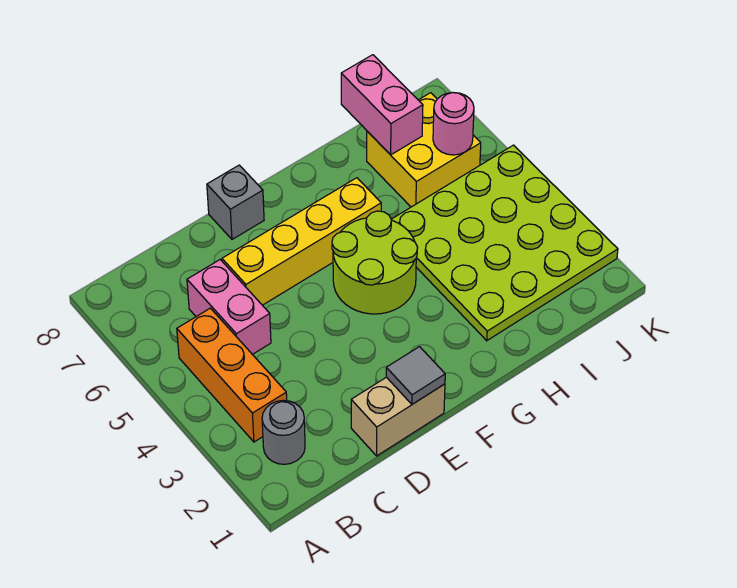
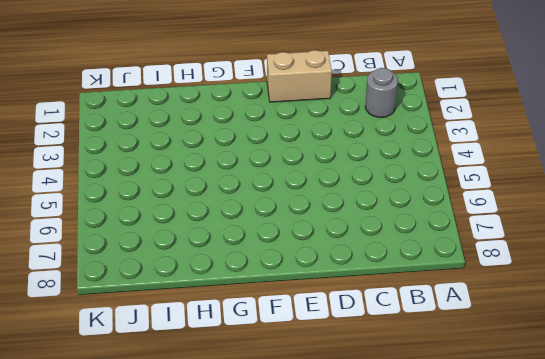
none -> orange 1x3 brick [177,308,287,442]
none -> pink 1x2 brick [187,260,271,354]
none -> yellow 1x4 brick [222,178,381,305]

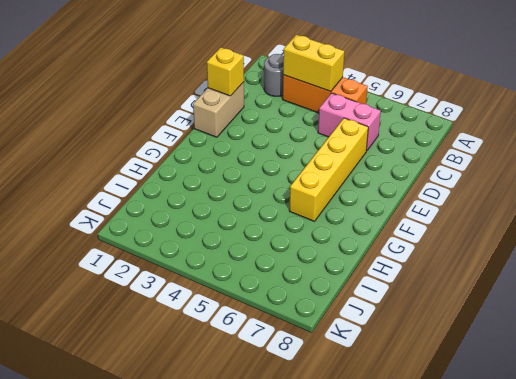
yellow 1x2 brick [283,35,344,92] -> none
yellow 1x1 brick [207,47,244,96] -> none
none -> grey 1x1 brick [207,165,264,239]
none -> lime 2x2 round brick [332,211,418,314]
none -> lime 4x4 plate [391,145,618,341]

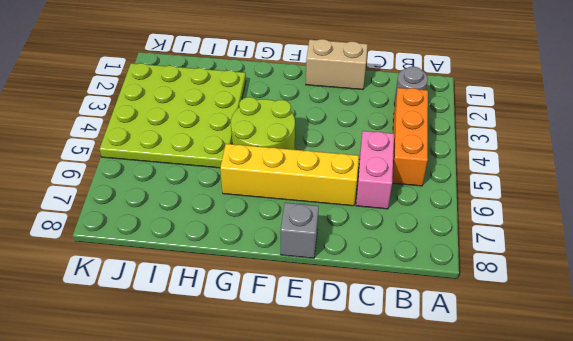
none -> yellow 2x2 brick [367,93,481,207]
none -> grey 1x1 tile [386,347,445,404]
none -> pink 1x2 brick [341,55,423,155]

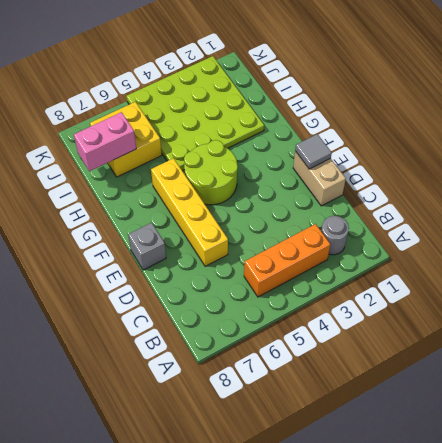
none -> pink 1x2 brick [187,260,271,354]
none -> pink 1x1 round brick [433,93,474,155]

